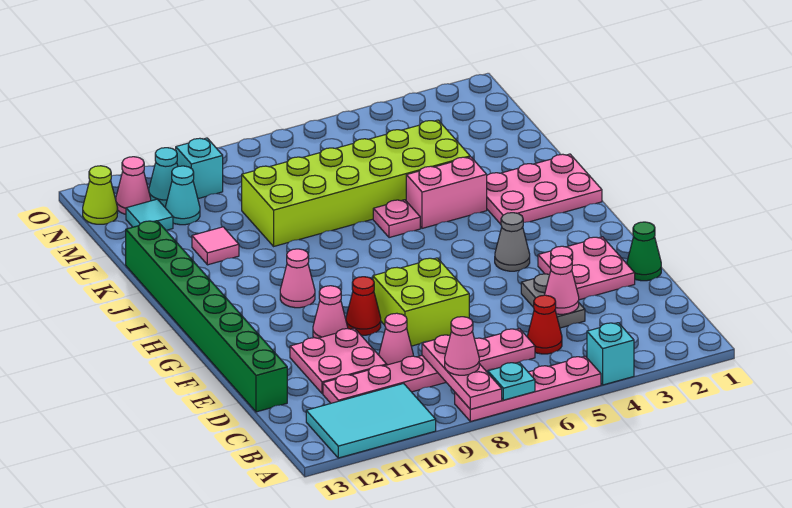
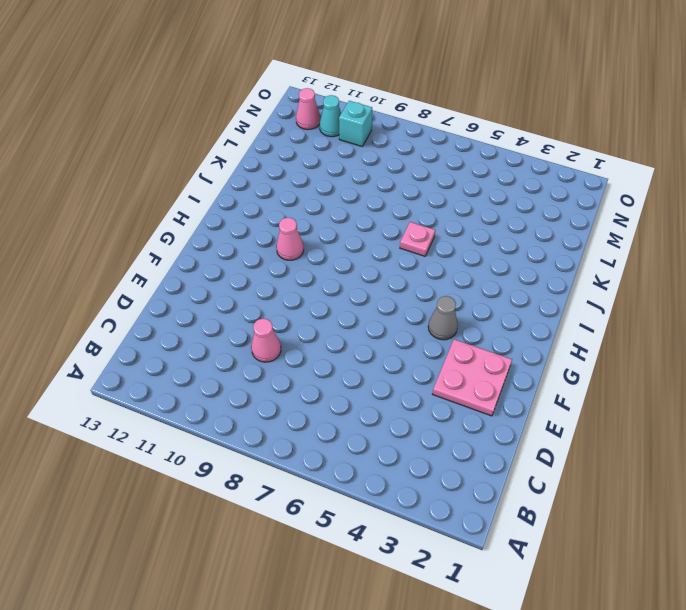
none -> cyan 1x1 brick [587,323,634,385]
none -> pink 1x4 plate [455,356,601,422]
none -> cyan 2x3 tile [306,383,436,458]
none -> red 1x1 cone [527,295,562,354]

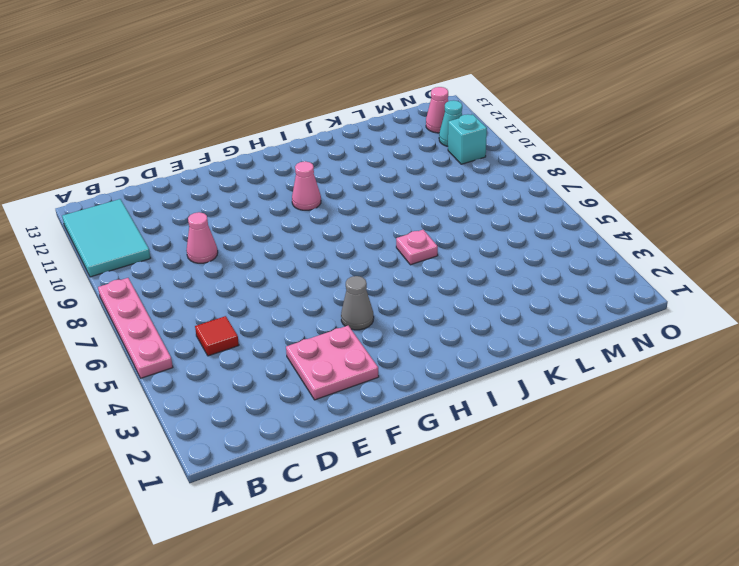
red 1x1 tile [195,316,239,356] -> red 1x1 cone [527,295,562,354]
none -> cyan 1x1 brick [587,323,634,385]
none -> pink 1x6 plate [323,329,535,403]
none -> grey 1x2 plate [521,274,585,328]
none -> pink 2x2 plate [290,328,387,394]

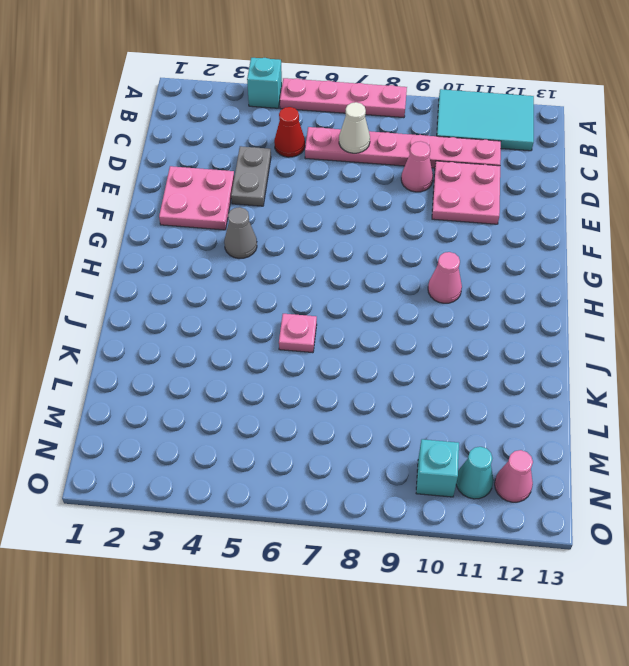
white 1x1 cone [339,102,370,153] -> none
none -> green 1x8 brick [126,221,287,412]
none -> green 1x1 cone [627,222,661,281]
none -> lime 2x2 brick [373,258,469,346]
none -> red 1x1 cone [346,277,381,335]

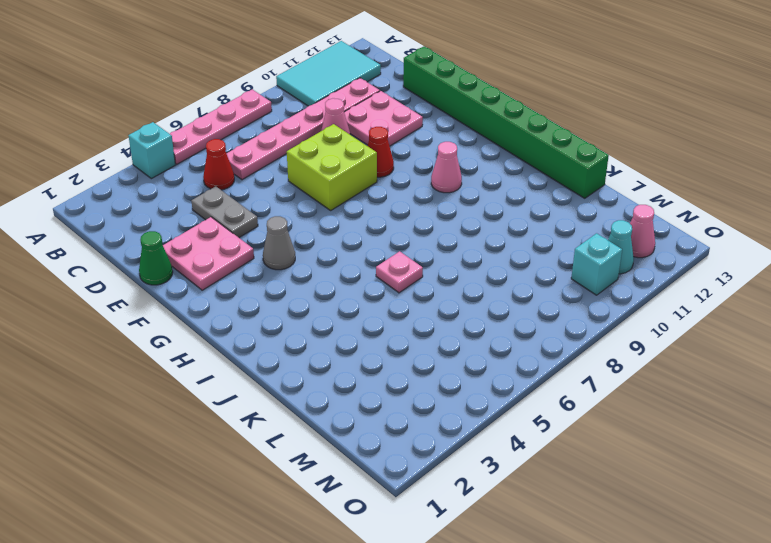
none -> pink 1x1 cone [313,286,348,338]
none -> pink 2x3 plate [487,154,602,224]
none -> pink 1x2 brick [406,157,487,228]
none -> lime 2x6 brick [242,120,470,246]

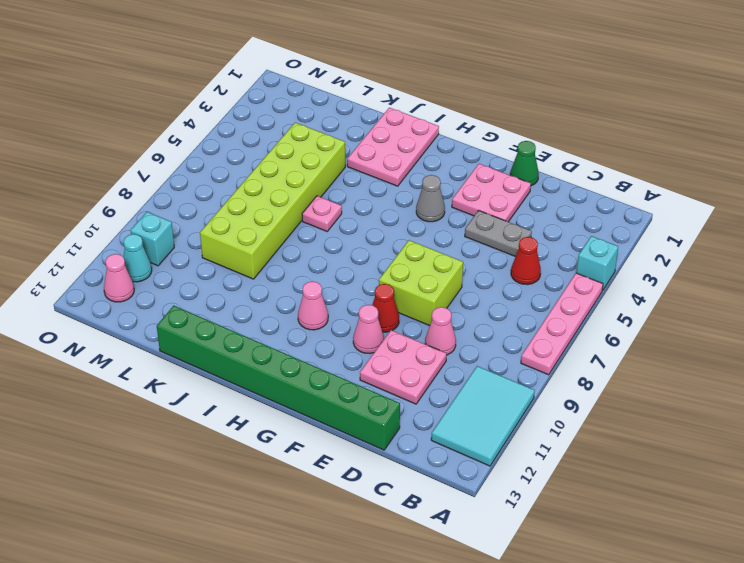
none -> pink 1x6 plate [323,329,535,403]
none -> pink 1x2 brick [406,157,487,228]
none -> pink 1x1 tile [192,227,239,265]
none -> cyan 1x1 cone [165,166,200,225]

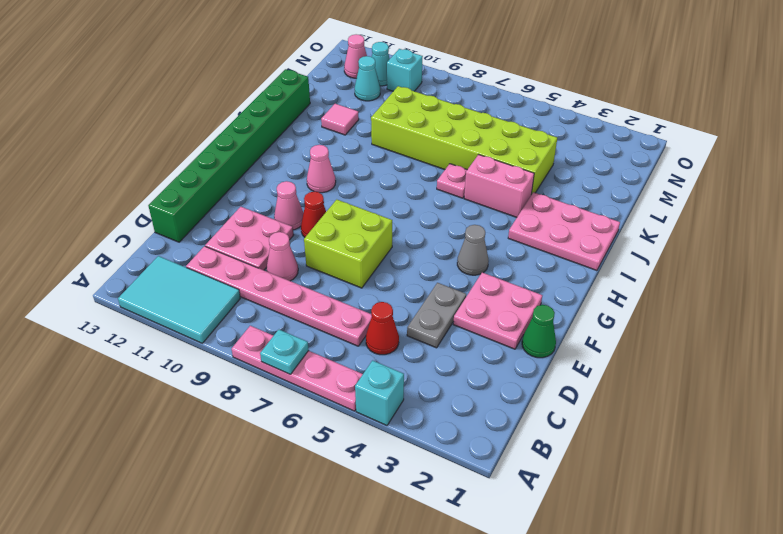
none -> cyan 1x1 tile [126,199,173,230]
none -> lime 1x1 cone [83,166,118,224]
none -> pink 1x3 plate [422,335,502,409]
none -> pink 1x1 cone [545,256,579,314]

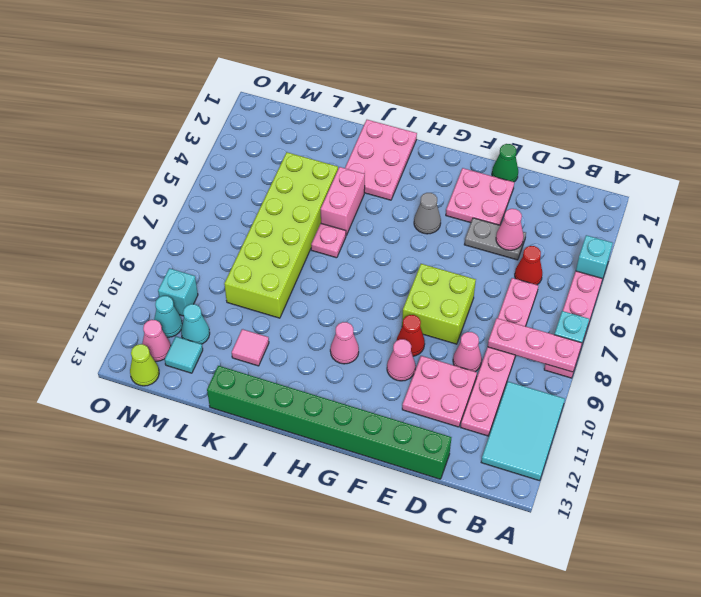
none -> pink 1x1 cone [445,317,479,375]

